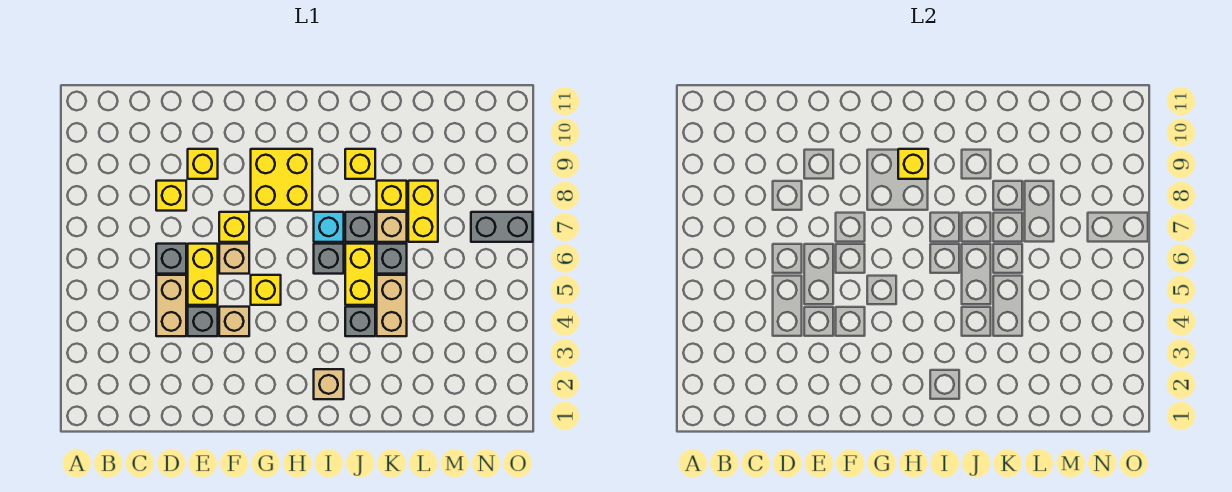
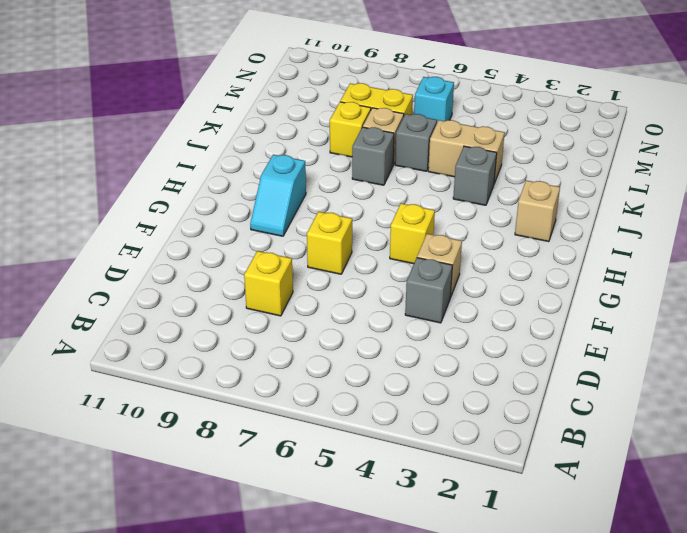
cyan 1x2 slope [250,155,306,236] -> yellow 2x2 brick [251,149,312,211]
cyan 1x1 brick [414,77,454,122] -> cyan 1x1 brick moved to [314,212,344,242]
none -> tan 1x2 brick [156,275,186,336]
none -> grey 1x1 brick [156,244,186,274]
none -> yellow 1x2 brick [188,244,218,305]

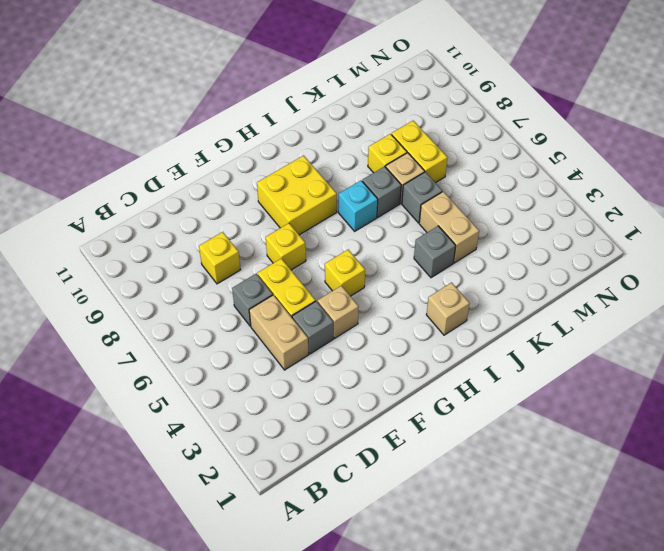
none -> yellow 1x1 brick [188,149,218,179]
none -> tan 1x1 brick [219,244,249,274]
none -> grey 1x1 brick [314,244,344,274]

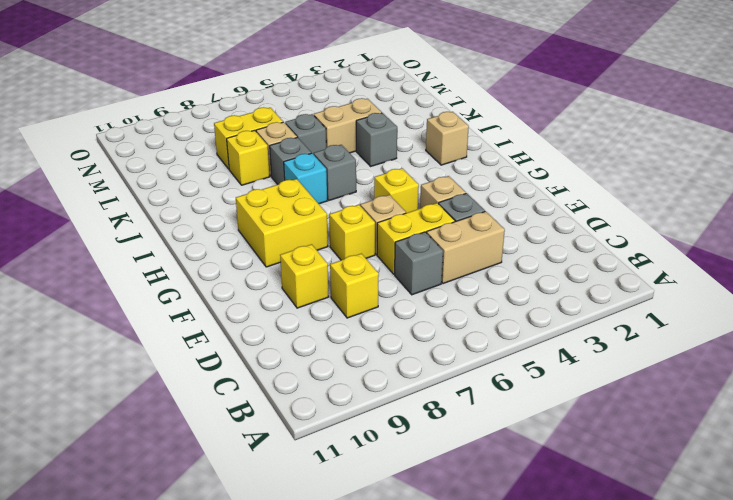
none -> yellow 1x2 brick [345,244,375,305]
none -> yellow 1x1 brick [345,149,375,179]
none -> grey 1x2 brick [471,212,533,242]

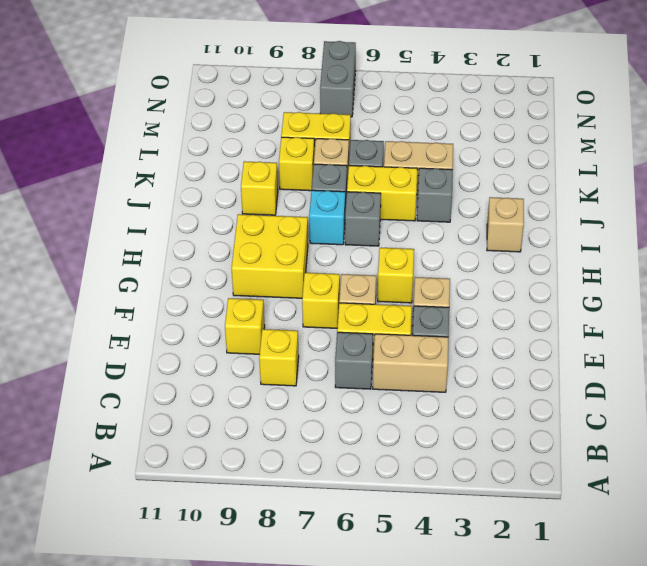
none -> yellow 1x1 brick [898,149,928,179]

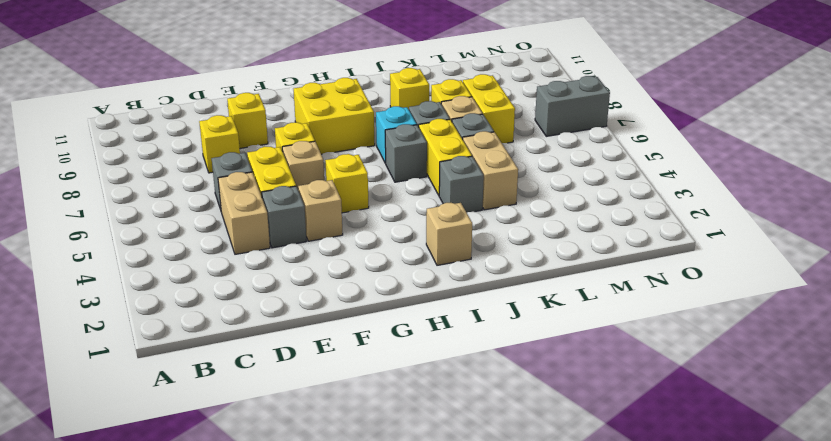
none -> yellow 1x1 brick [898,149,928,179]

